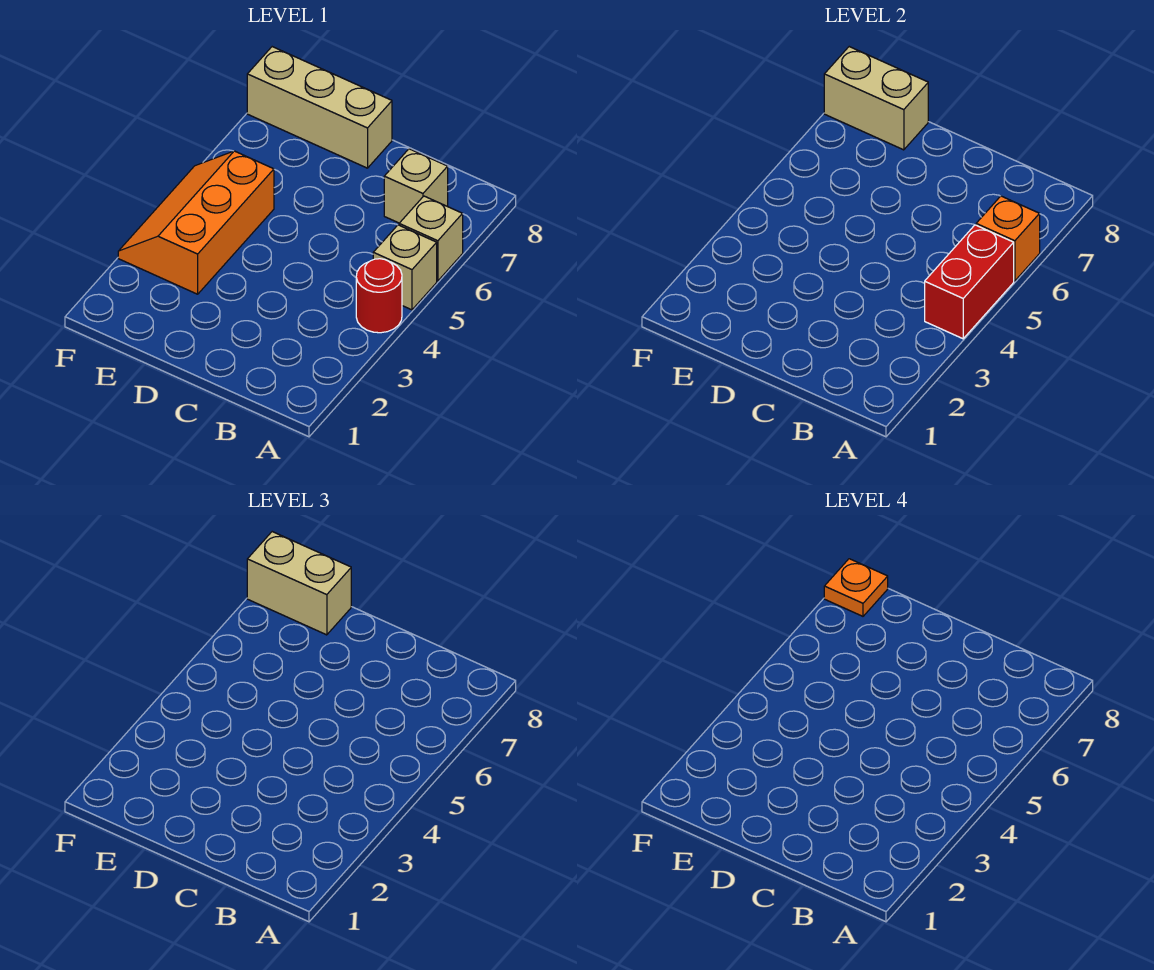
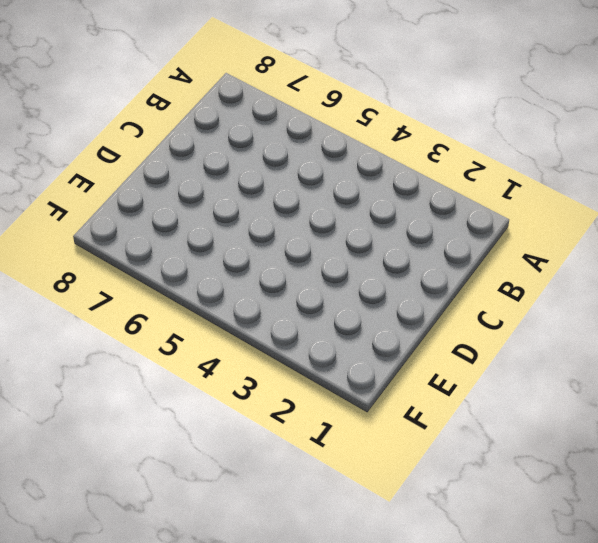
none -> red 1x1 round brick [356,259,402,333]
none -> tan 1x1 brick [373,225,437,310]

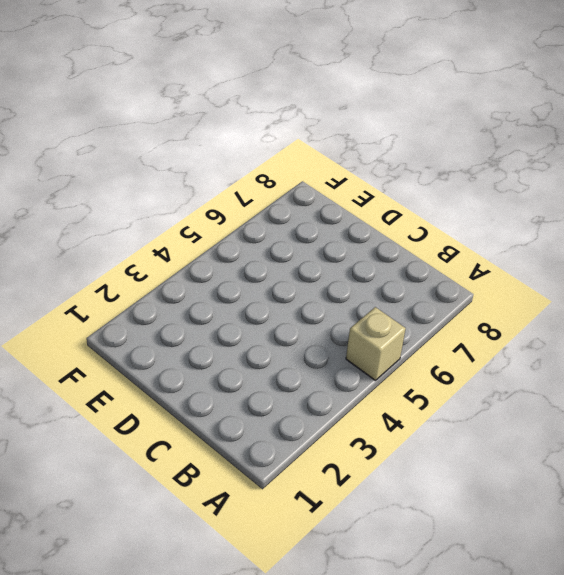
none -> red 1x1 round brick [356,259,402,333]
none -> tan 1x1 brick [399,196,463,281]

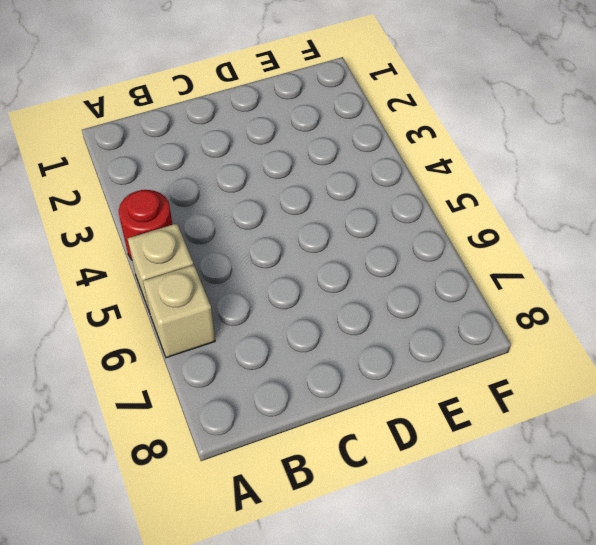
none -> tan 1x1 brick [384,149,448,223]
none -> tan 1x3 brick [247,47,392,168]

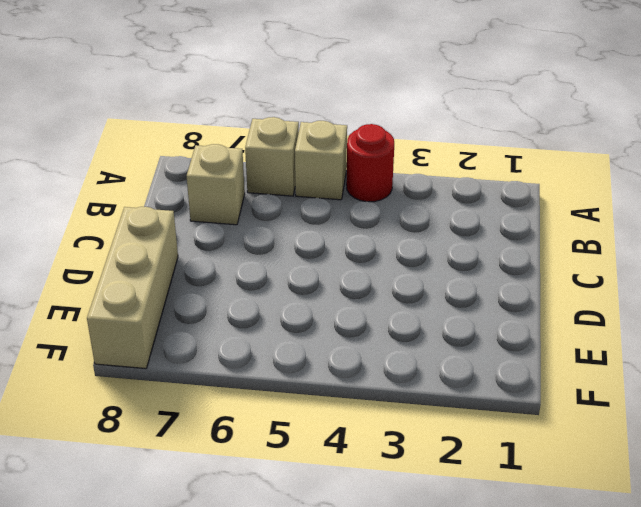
none -> orange 2x3 slope [118,151,274,294]
none -> red 1x2 brick [925,225,1014,339]

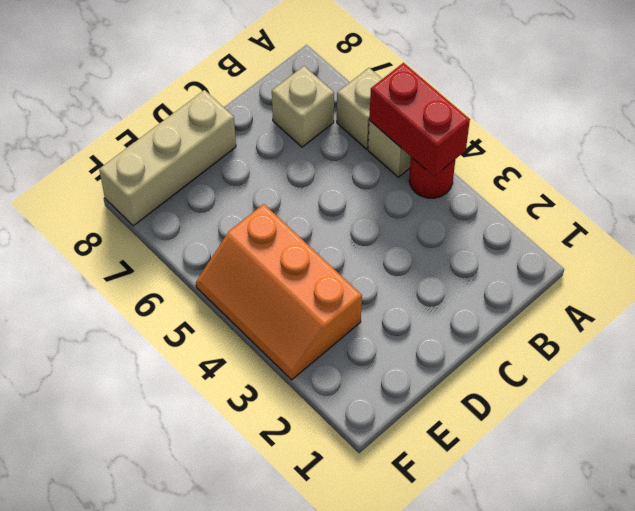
none -> orange 1x1 brick [976,196,1040,281]
none -> tan 1x2 brick [824,47,928,150]

